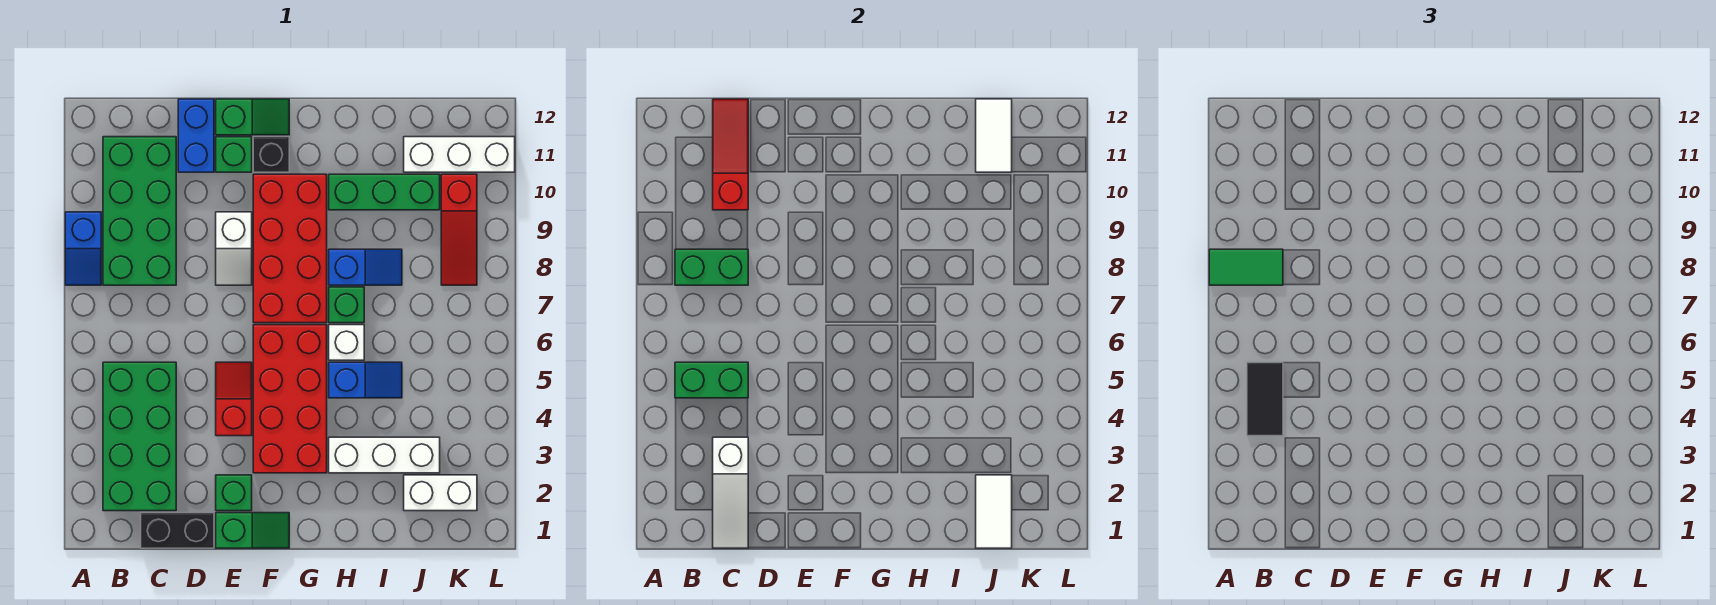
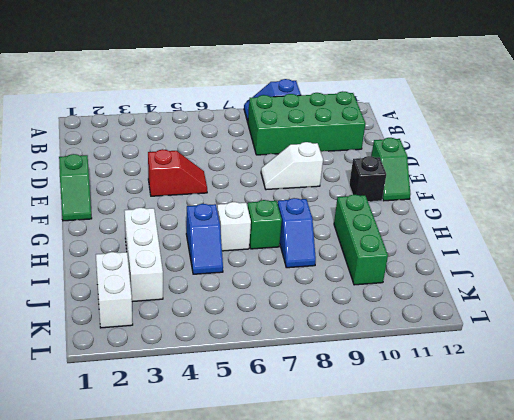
none -> green 2x4 brick [103,362,176,511]
none -> black 1x2 brick [141,513,214,548]
none -> blue 1x2 brick [178,99,214,172]
none -> green 1x1 brick [216,475,252,511]

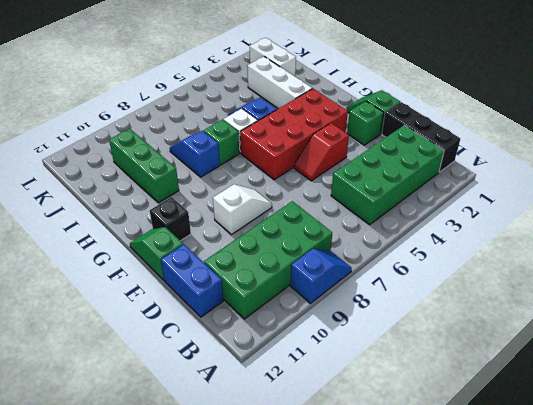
black 1x3 brick [382,102,460,172] -> black 1x2 brick [141,513,214,548]
blue 1x2 brick [161,244,223,317] -> blue 1x2 brick turned to [178,99,214,172]
none -> green 1x1 brick [216,137,252,172]
none -> red 2x4 brick [253,174,327,323]
none -> white 1x3 brick [404,137,515,172]
none -> red 1x3 slope [441,174,477,285]

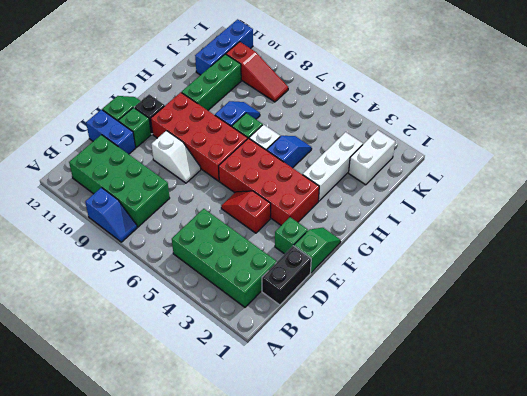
blue 1x3 brick [195,19,253,75] -> white 1x3 brick [404,137,515,172]
none -> green 1x2 brick [675,362,748,398]
none -> green 1x2 brick [675,249,748,285]
none -> white 1x3 slope [713,437,748,548]
none -> red 1x3 slope [713,99,748,210]

